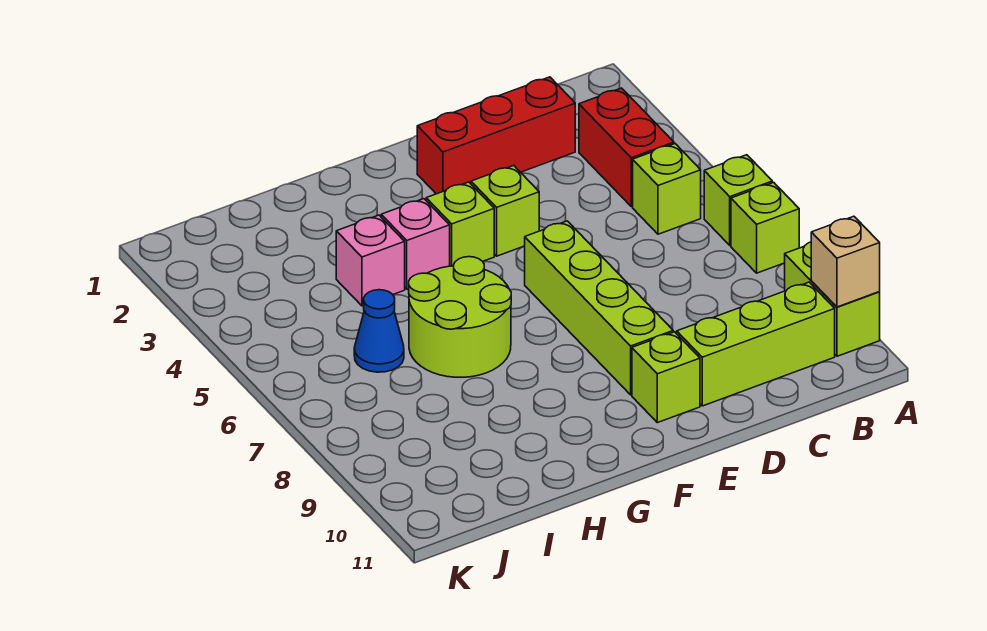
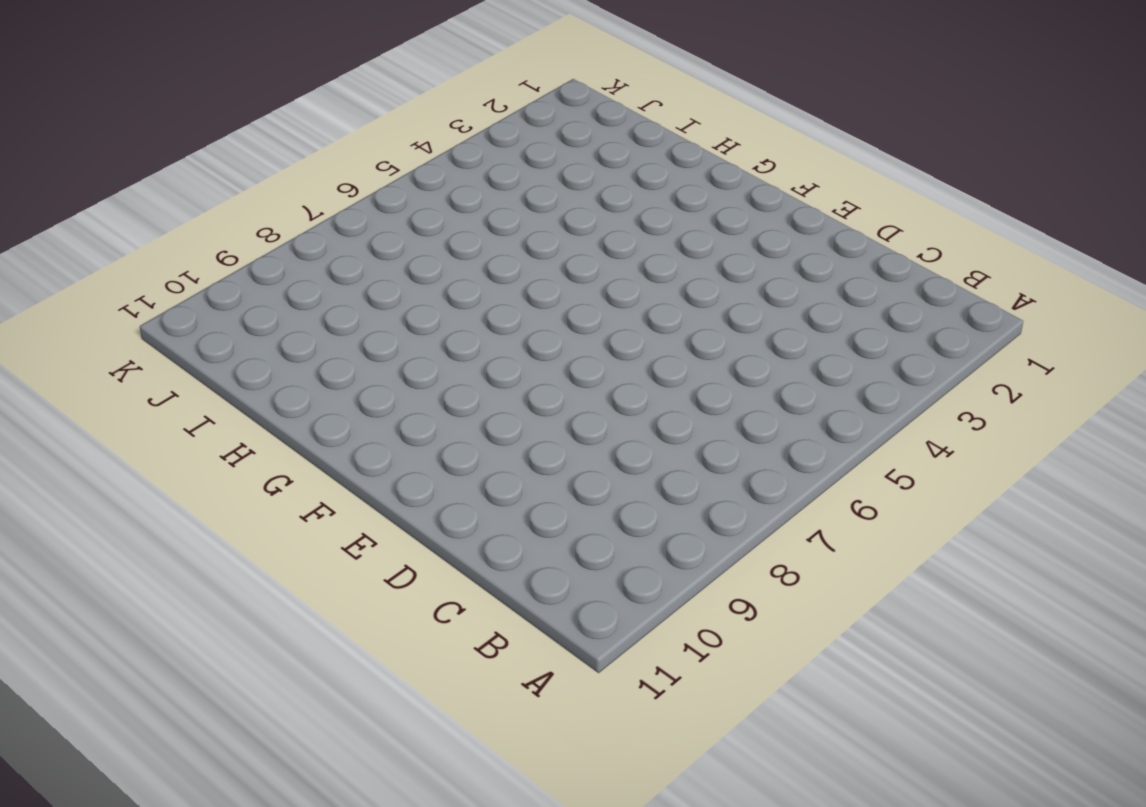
none -> lime 1x1 brick [704,155,772,245]
none -> lime 1x1 brick [731,182,799,273]
none -> lime 1x2 brick [785,242,880,356]

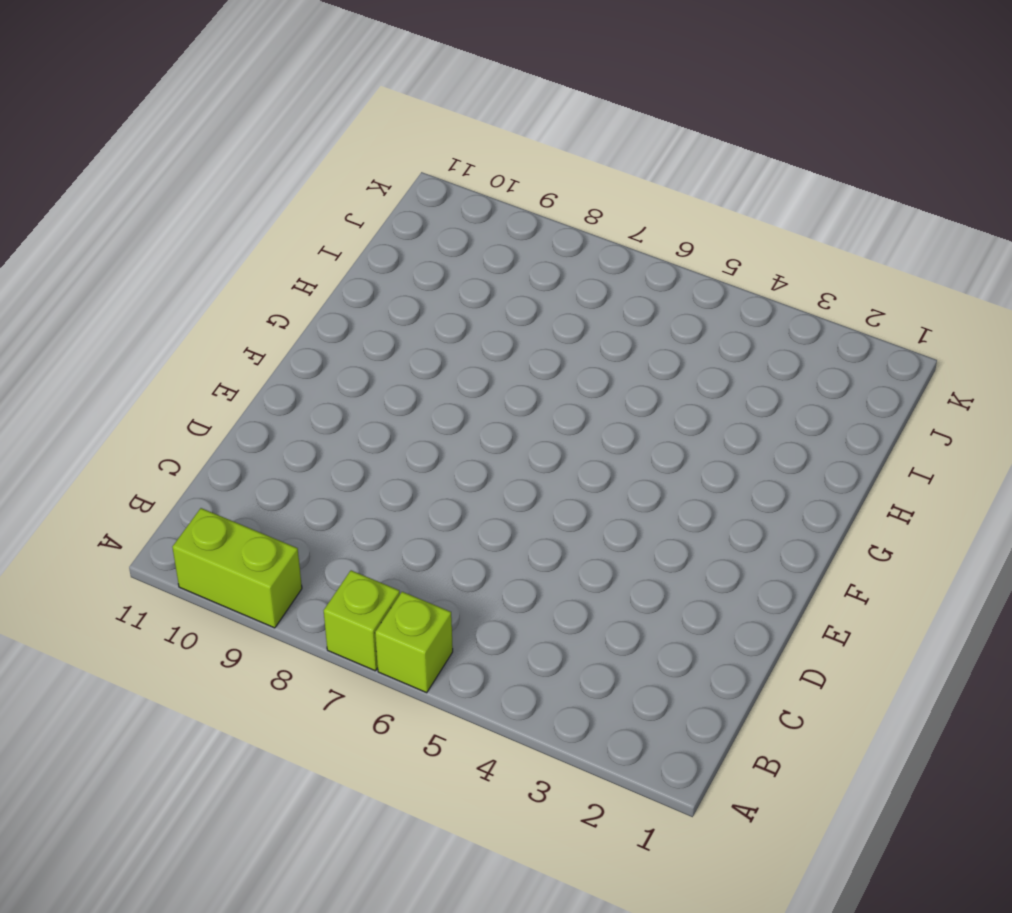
none -> red 1x2 brick [579,88,674,207]
none -> lime 1x1 brick [633,144,701,234]
none -> lime 1x3 brick [677,282,835,406]

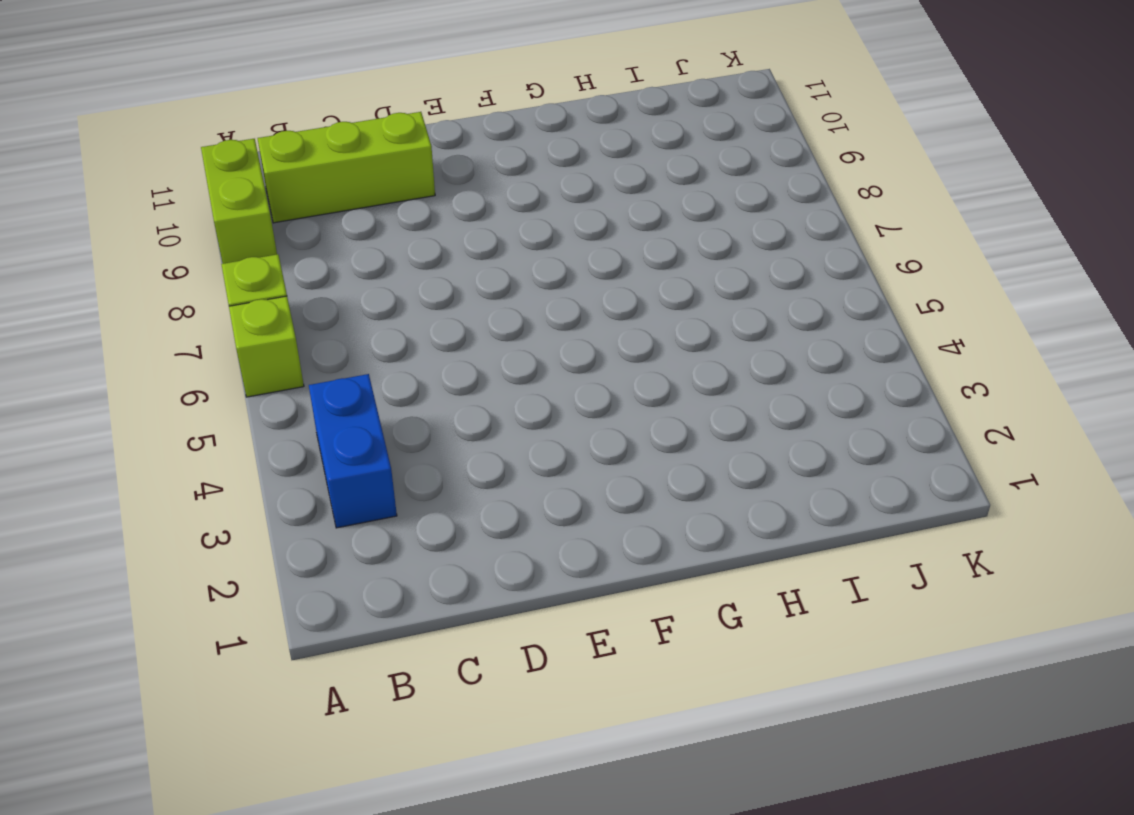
blue 1x2 brick [309,374,397,528] -> red 1x2 brick [579,88,674,207]
none -> lime 1x1 brick [633,144,701,234]
none -> red 1x3 brick [417,77,575,194]
none -> lime 1x1 brick [471,166,539,256]

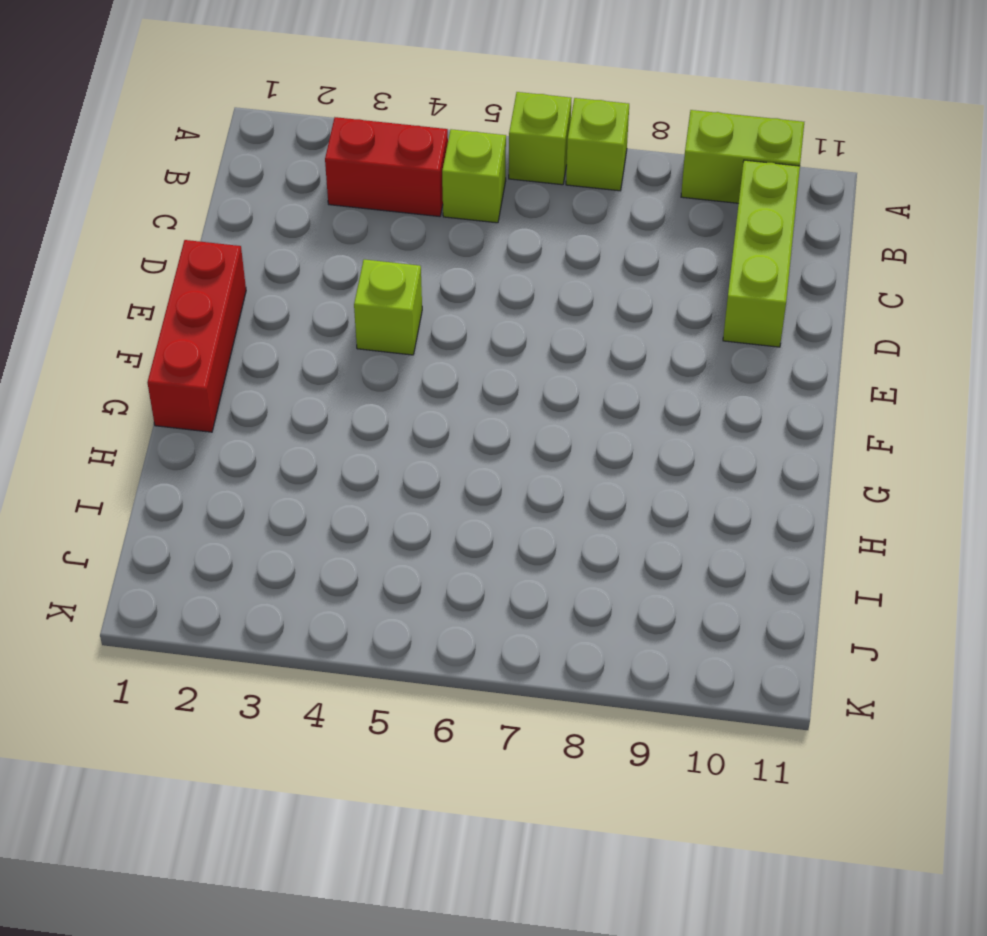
red 1x3 brick [147,240,246,432] -> red 1x3 brick moved to [417,77,575,194]
none -> lime 1x4 brick [525,221,673,395]
none -> lime 1x1 brick [632,332,700,423]
none -> lime 1x1 brick [426,182,494,266]

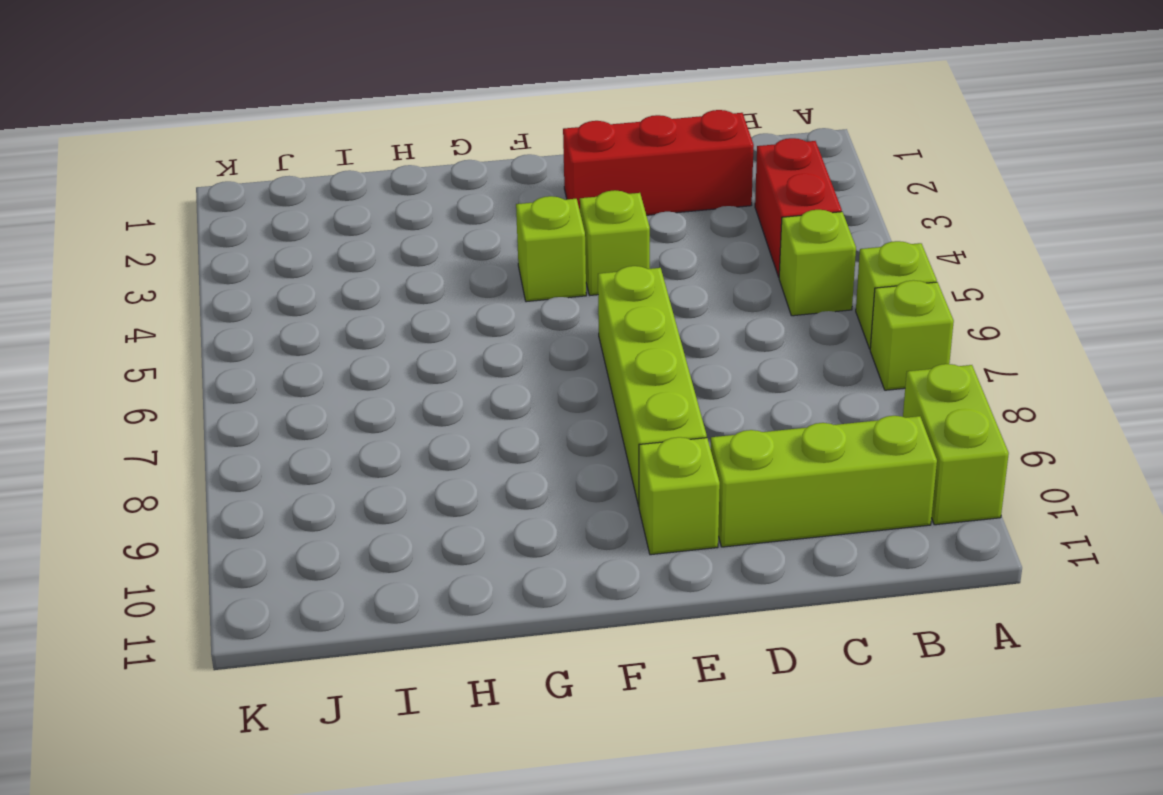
none -> pink 1x1 brick [381,199,450,289]
none -> lime 2x2 round brick [409,257,511,377]
none -> pink 1x1 brick [336,215,405,306]

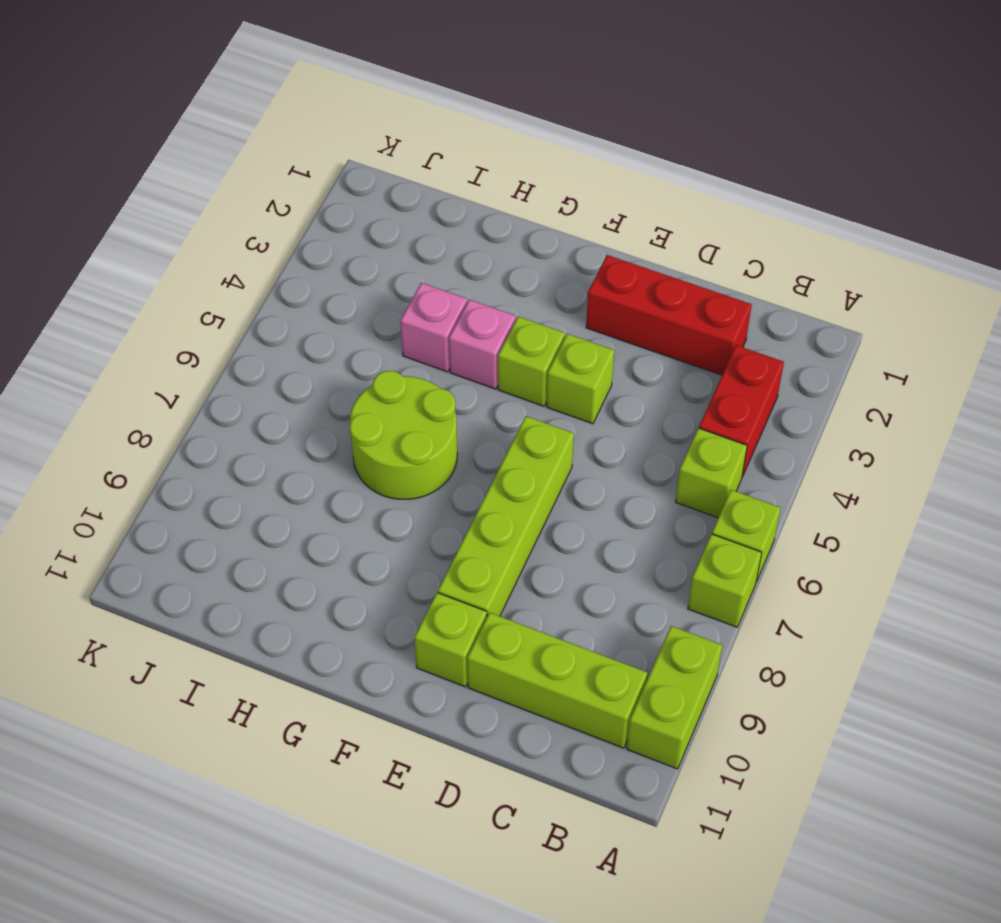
none -> blue 1x1 cone [354,290,404,372]
none -> tan 1x1 brick [811,216,880,307]

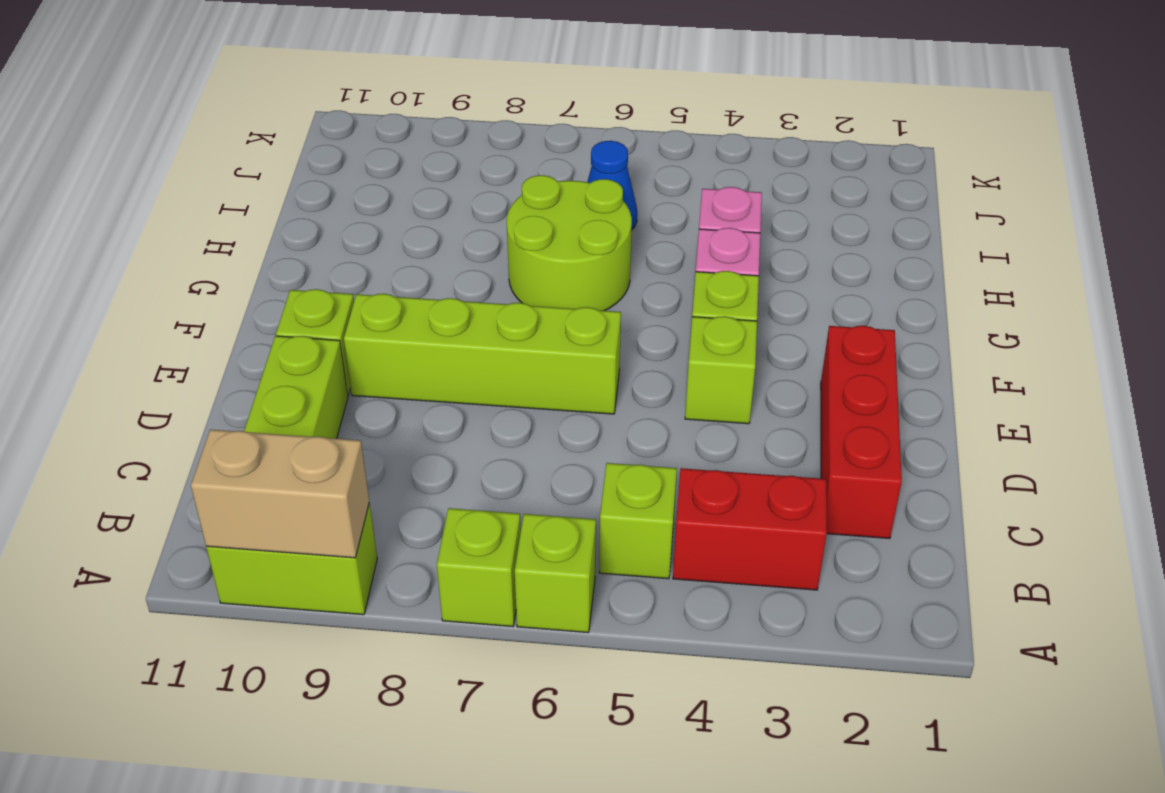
tan 1x2 brick [191,430,369,558] -> tan 1x1 brick [811,216,880,307]

